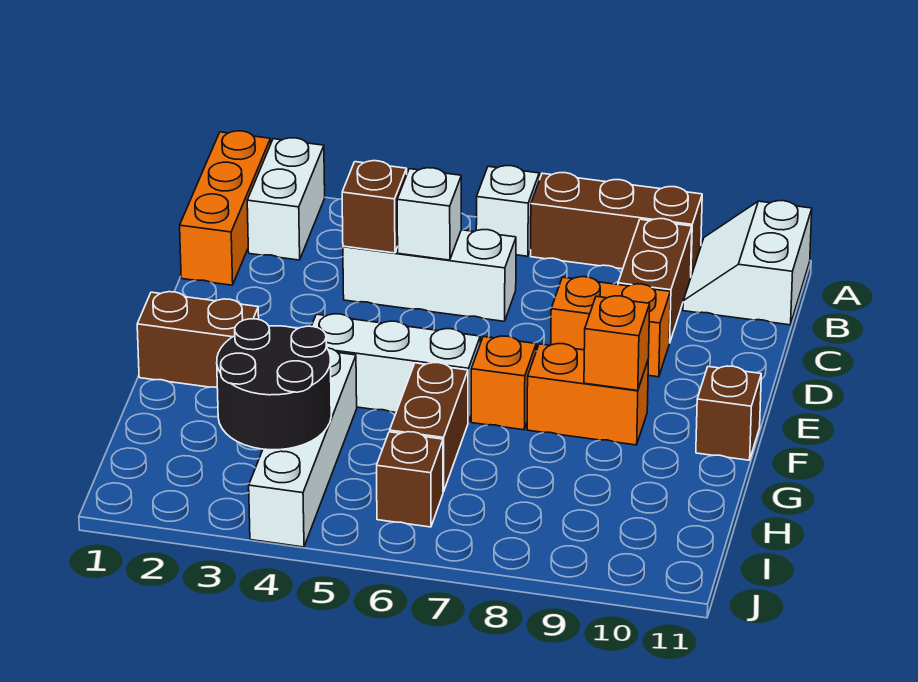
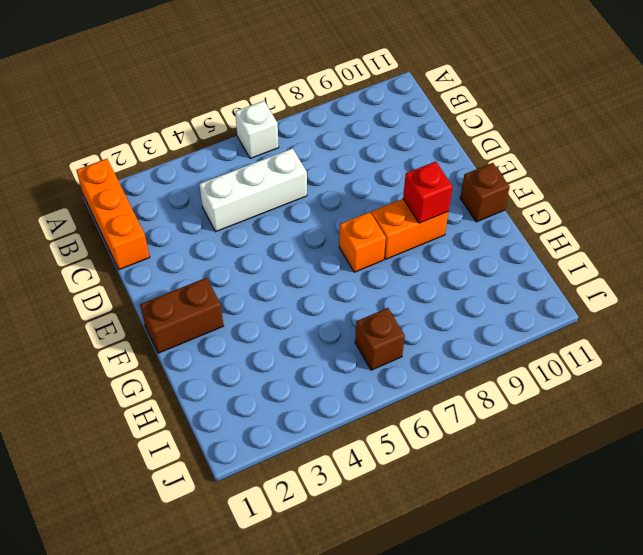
red 1x1 brick [403,161,453,223] -> orange 1x1 brick [584,296,650,390]
none -> white 1x2 brick [247,138,325,260]
none -> brown 1x3 brick [531,173,702,276]
none -> white 2x2 slope [683,201,812,325]

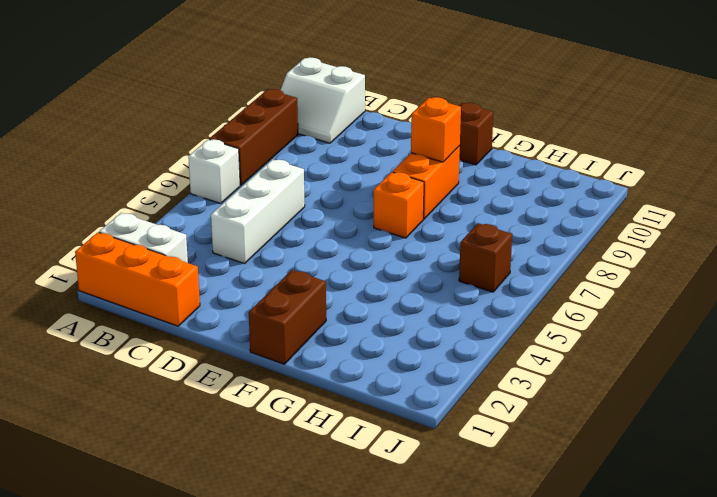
none -> brown 1x2 brick [618,219,692,343]
none -> orange 1x2 brick [551,277,670,377]
none -> white 1x3 brick [311,314,480,422]

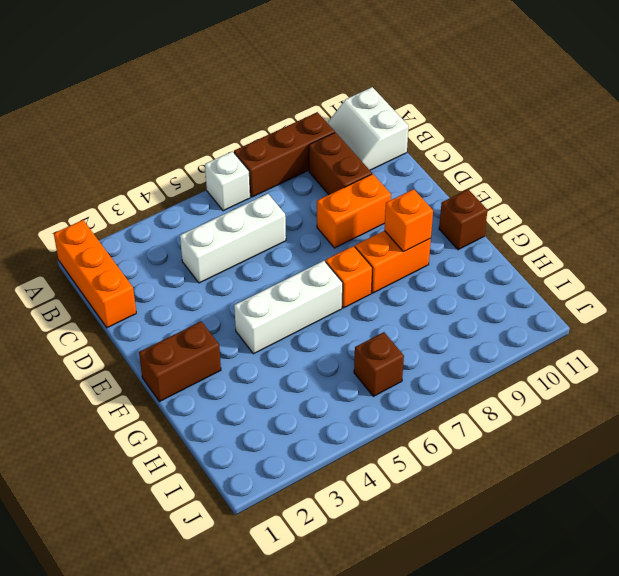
none -> white 1x2 brick [247,138,325,260]
none -> white 1x4 brick [249,348,357,547]
none -> brown 1x2 brick [390,363,468,492]

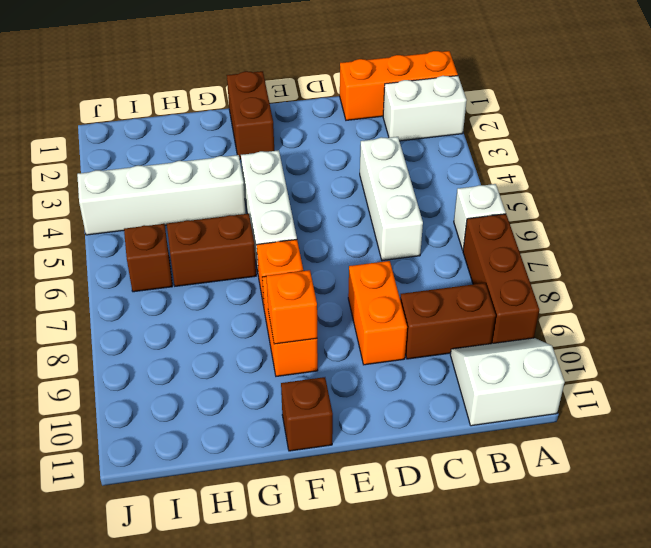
none -> brown 1x1 brick [342,161,407,253]
none -> white 1x1 brick [397,168,461,260]
none -> black 2x2 round brick [217,319,331,450]

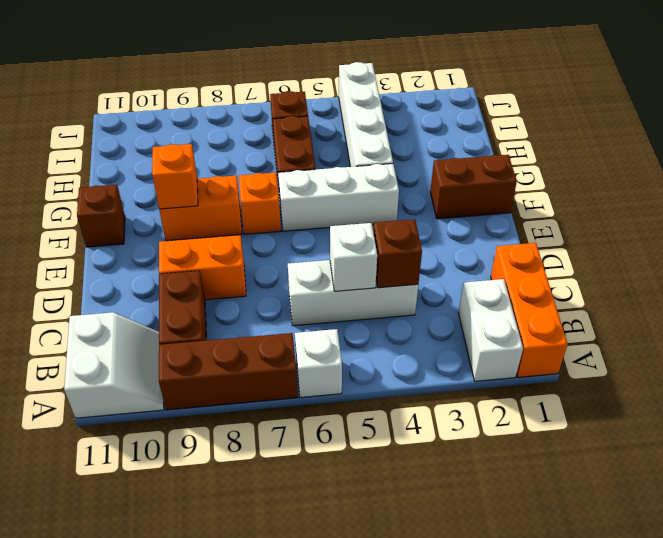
none -> black 2x2 round brick [217,319,331,450]

